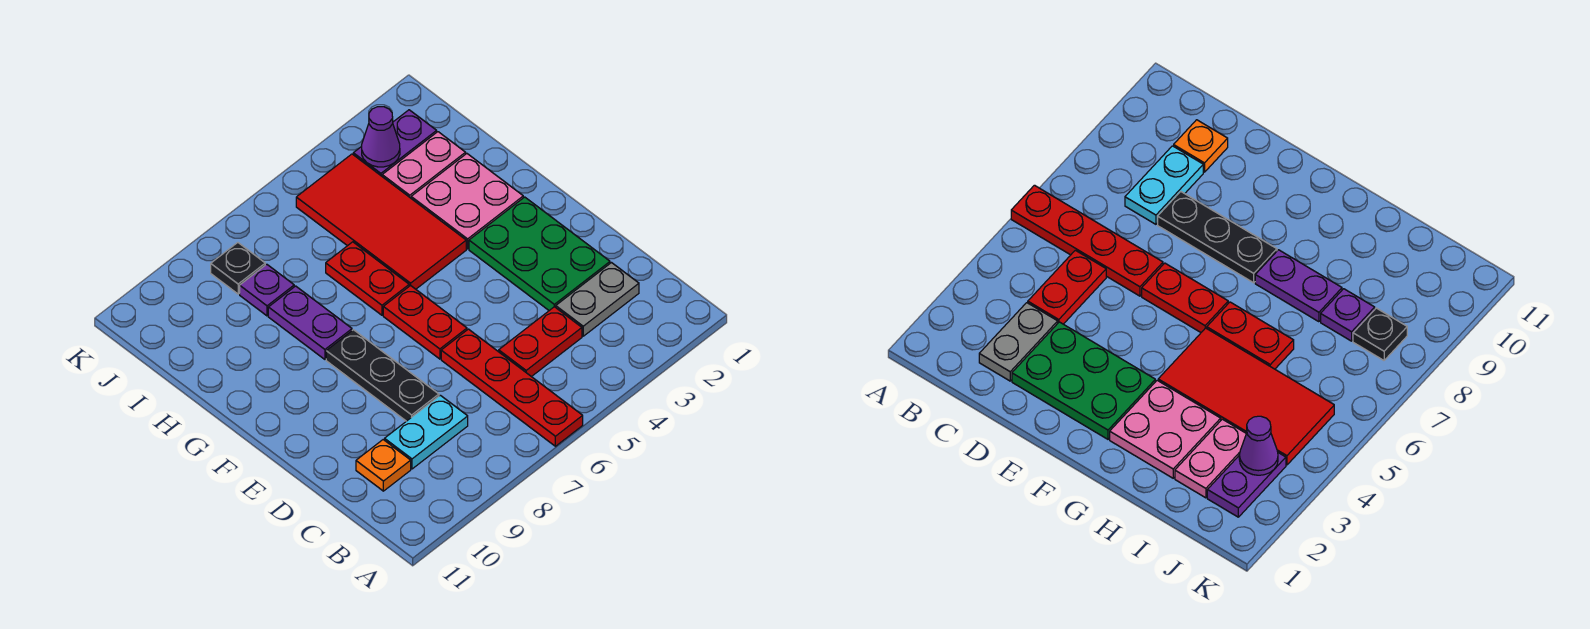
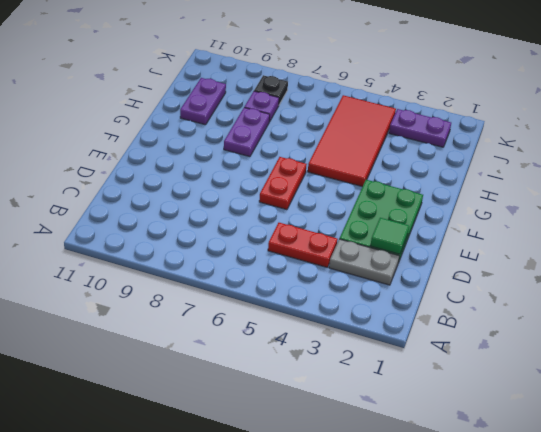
green 1x1 tile [370,218,409,254] -> none
purple 1x2 plate [180,78,226,125] -> none
none -> red 1x4 plate [441,329,583,446]
none -> cyan 1x2 plate [385,395,468,469]
none -> orange 1x1 plate [356,440,411,491]

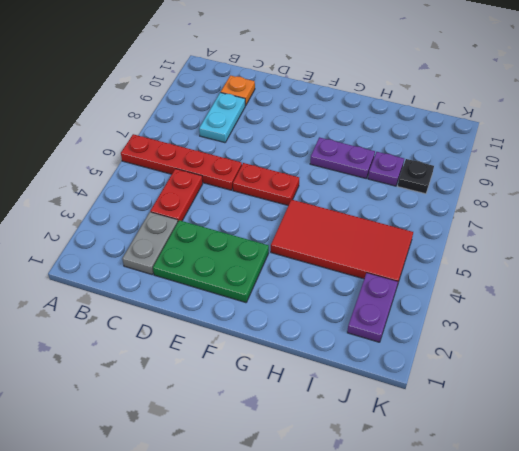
none -> black 1x3 plate [326,330,439,421]
none -> pink 2x2 plate [411,154,523,249]
none -> red 1x2 plate [326,242,409,315]

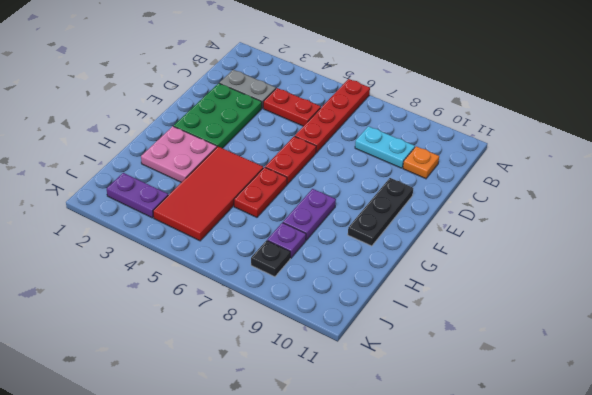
black 1x3 plate [348,178,413,246] -> black 1x3 plate moved to [326,330,439,421]
none -> pink 1x2 plate [382,132,466,198]
none -> purple 1x1 cone [362,107,400,167]

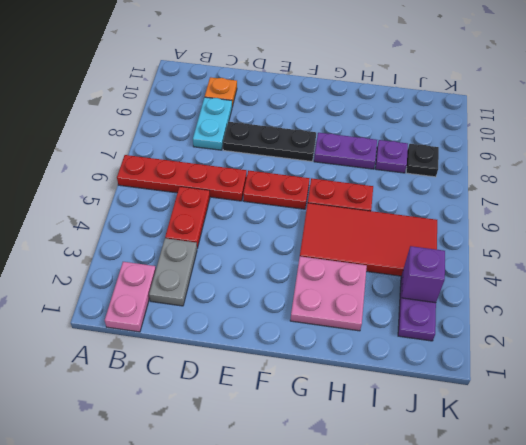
pink 1x2 plate [105,262,156,332] -> pink 1x2 plate moved to [382,132,466,198]
purple 1x1 brick [402,246,445,303] -> purple 1x1 cone [362,107,400,167]
none -> green 2x3 plate [469,197,610,310]

